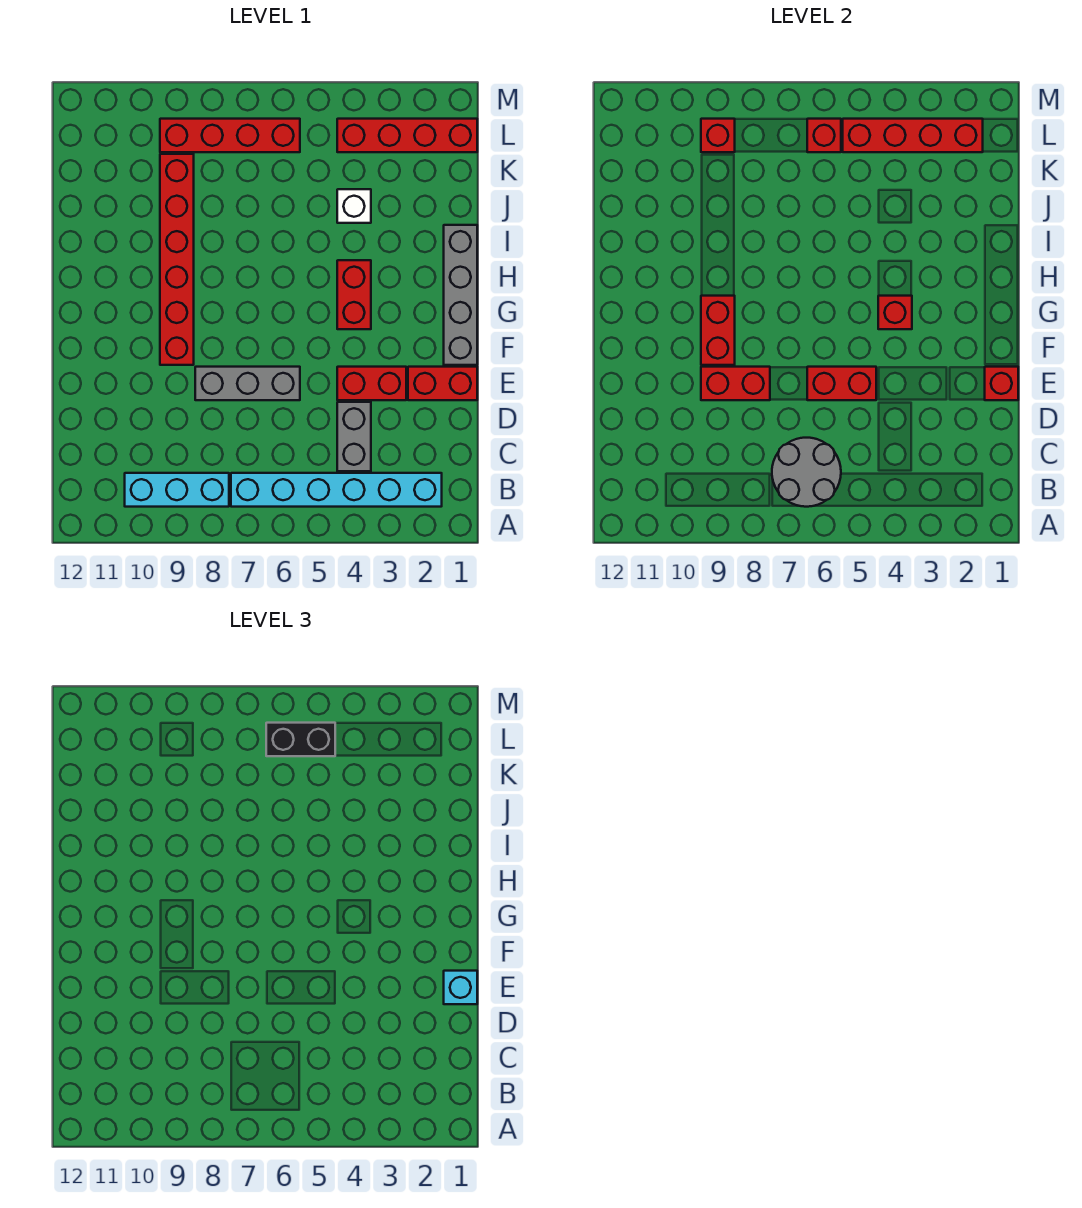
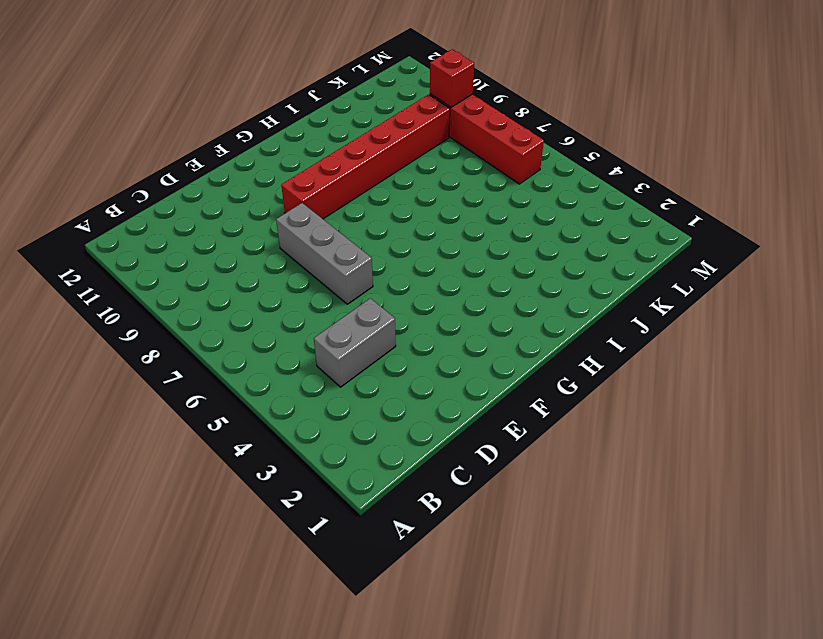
none -> cyan 1x6 brick [231,473,442,507]
none -> cyan 1x3 brick [125,473,229,507]
none -> red 1x2 brick [408,367,477,400]

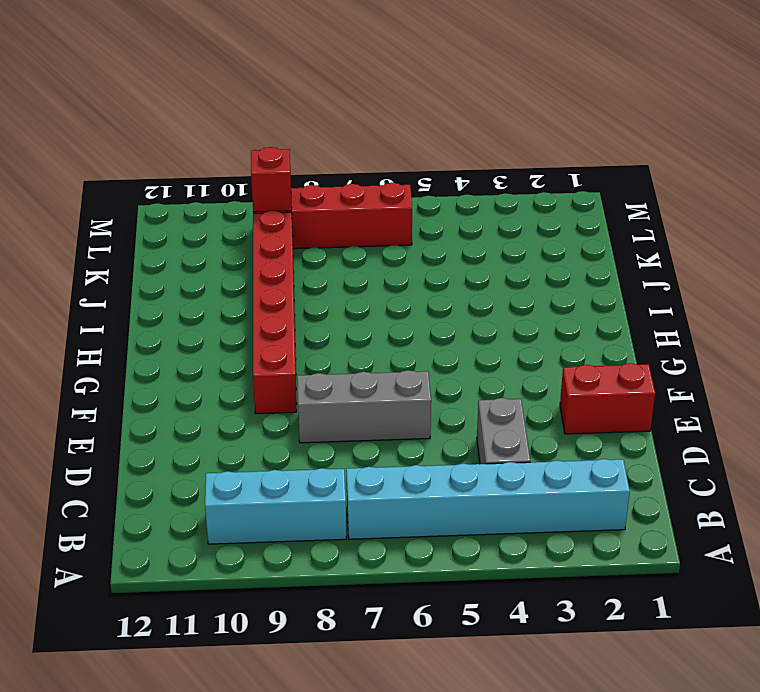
none -> red 1x2 brick [337,367,406,400]
none -> grey 1x4 brick [444,225,477,365]
none -> red 1x2 brick [337,260,371,329]

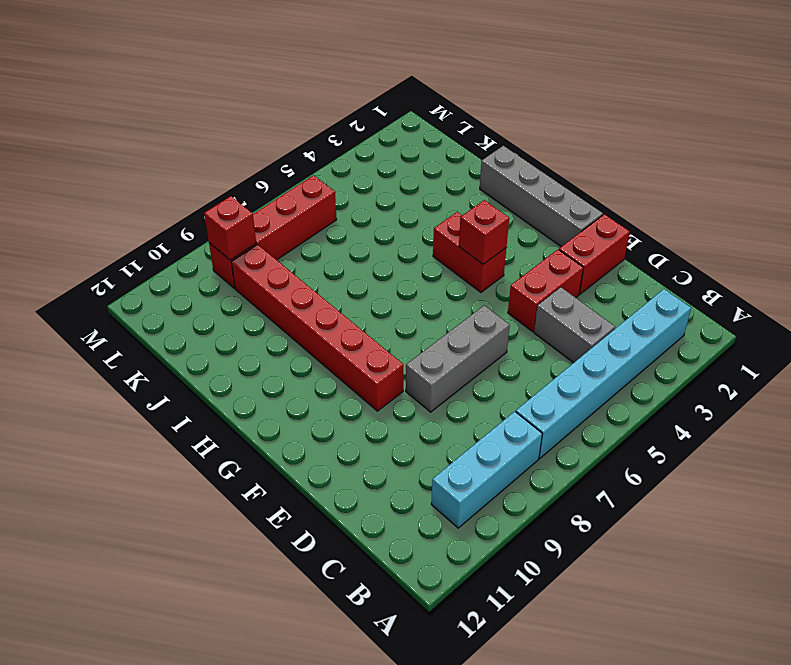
none -> white 1x1 brick [337,189,371,223]
none -> red 1x4 brick [337,119,477,152]
none -> grey 2x2 round brick [772,438,841,507]

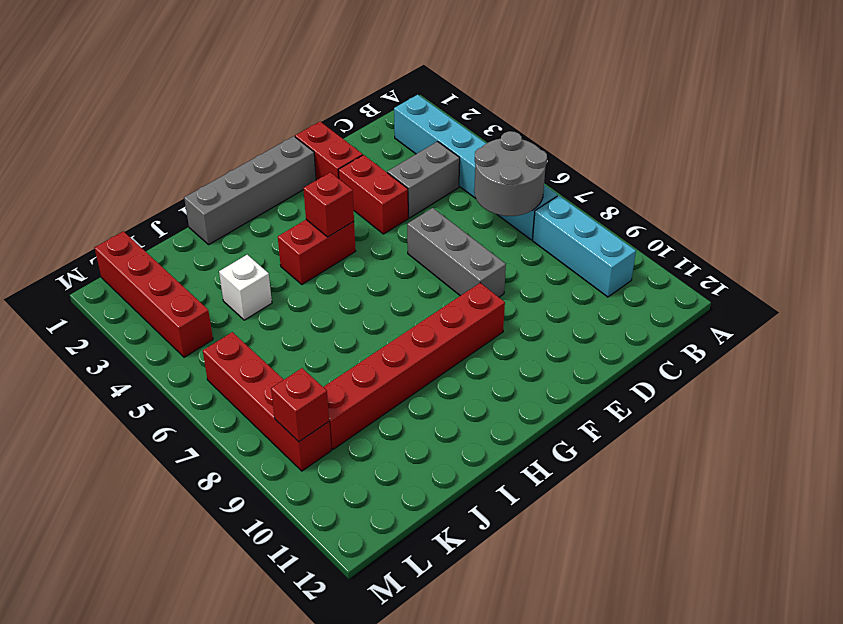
none -> red 1x1 brick [985,367,1018,400]
none -> red 1x2 brick [807,367,876,400]
none -> red 1x2 brick [701,367,770,400]

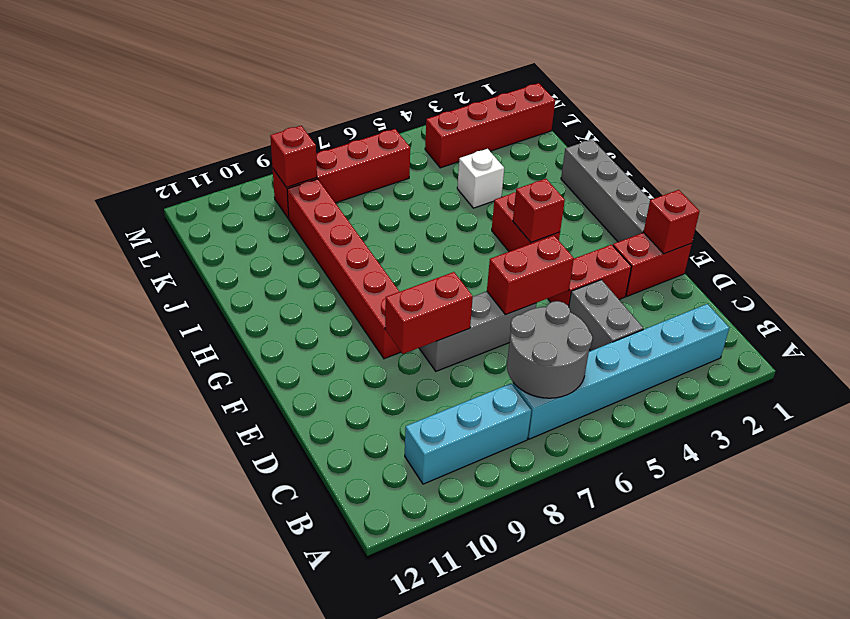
none -> red 1x2 brick [701,296,735,365]
none -> red 1x4 brick [843,119,983,152]
none -> red 1x1 brick [807,119,841,152]

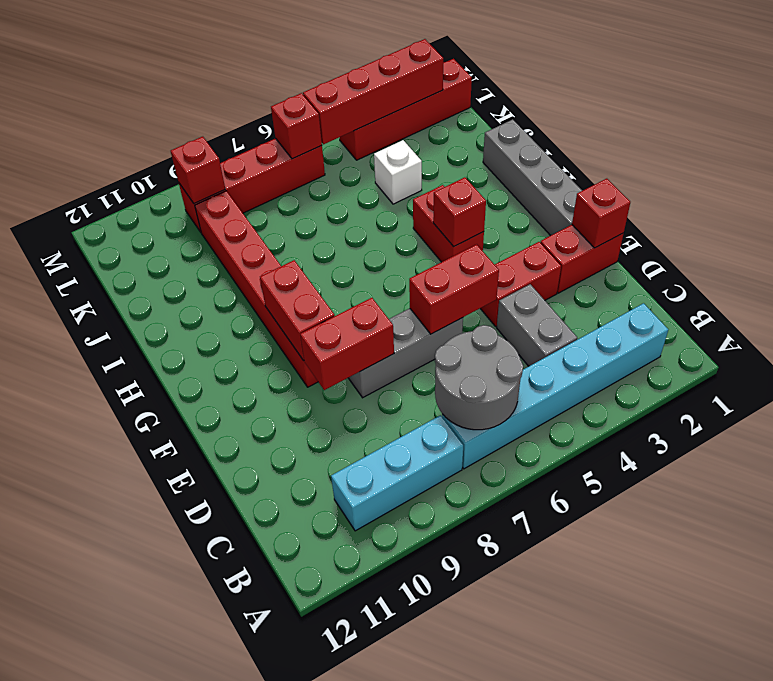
none -> cyan 1x1 brick [444,971,477,1004]
none -> black 1x2 brick [266,723,335,756]

